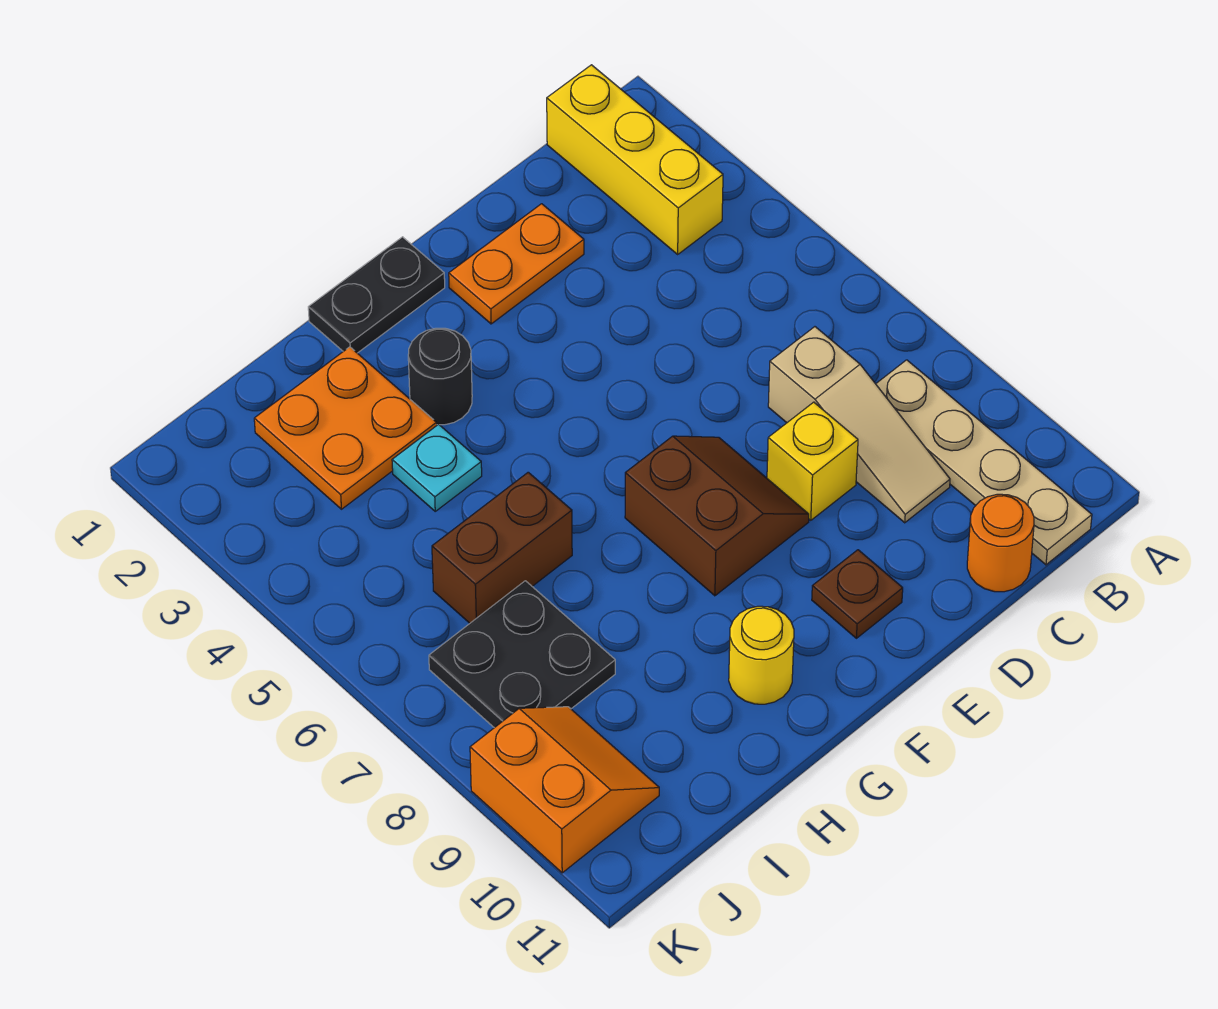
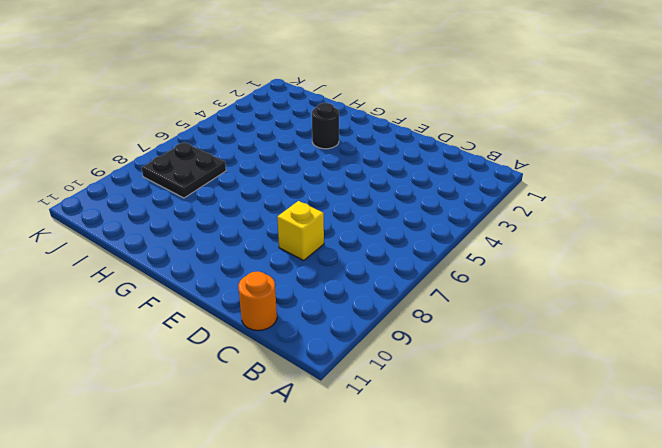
none -> yellow 1x3 brick [547,65,723,254]
none -> tan 1x4 plate [876,360,1092,565]
none -> tan 1x3 slope [768,327,950,523]

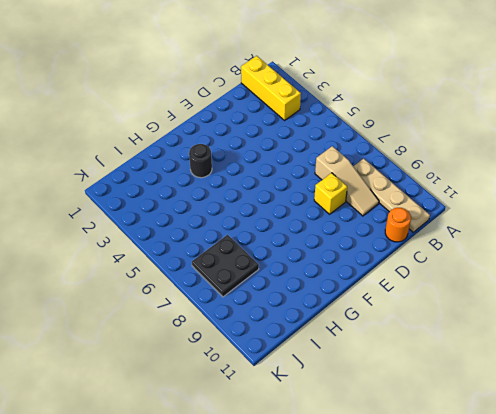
none -> orange 1x2 plate [449,204,584,324]
none -> brown 2x2 slope [625,436,809,596]
none -> brown 1x1 plate [812,550,903,638]

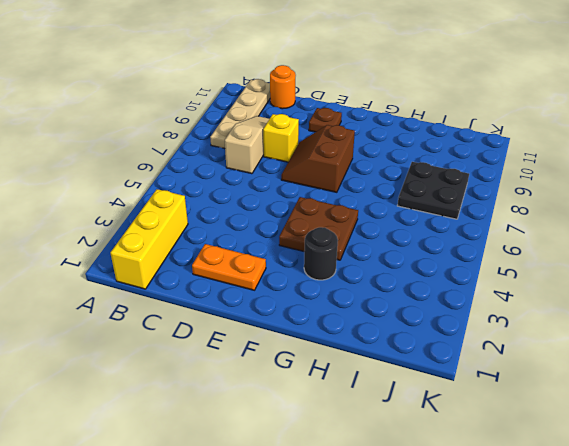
brown 2x2 plate [279,197,358,260] -> none
none -> black 1x2 plate [308,237,445,353]
none -> yellow 1x1 round brick [729,606,794,704]
none -> orange 2x2 plate [254,347,437,509]

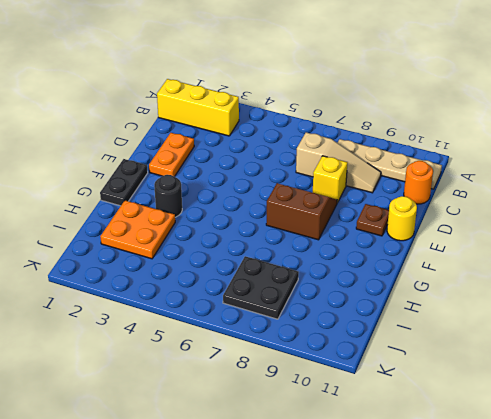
yellow 1x1 round brick [387,196,417,241] -> yellow 1x1 round brick moved to [729,606,794,704]
none -> cyan 1x1 plate [392,424,482,511]
none -> brown 1x2 brick [432,472,572,623]
none -> orange 2x2 slope [470,707,659,873]

